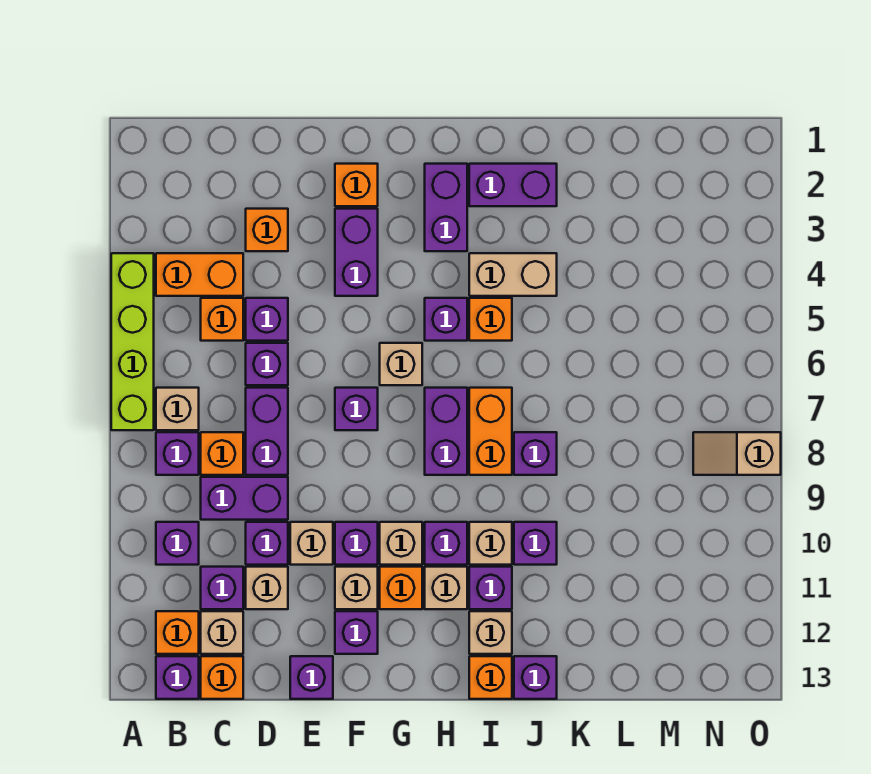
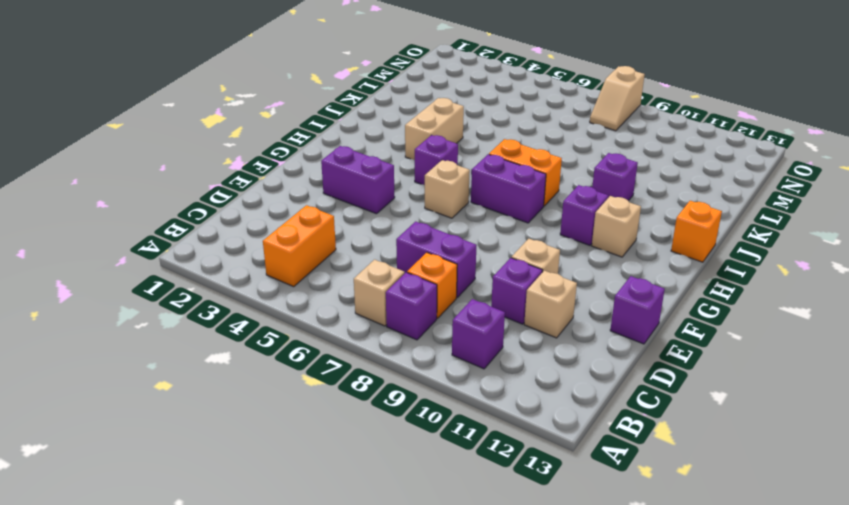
none -> lime 1x4 brick [111,253,154,430]
none -> orange 1x1 brick [156,611,199,654]
none -> purple 1x1 brick [156,656,199,699]
none -> orange 1x1 brick [201,298,243,341]

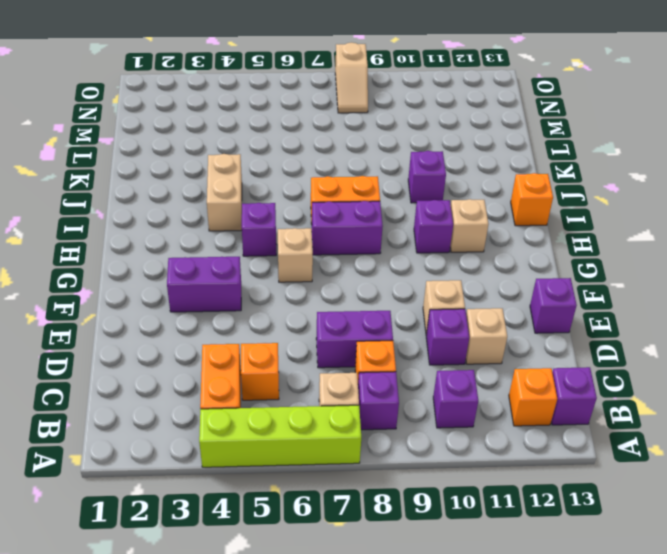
none -> purple 1x2 brick [201,477,288,520]
none -> purple 1x1 brick [201,567,243,609]
none -> tan 1x1 brick [201,611,243,654]
none -> orange 1x1 brick [201,656,243,699]

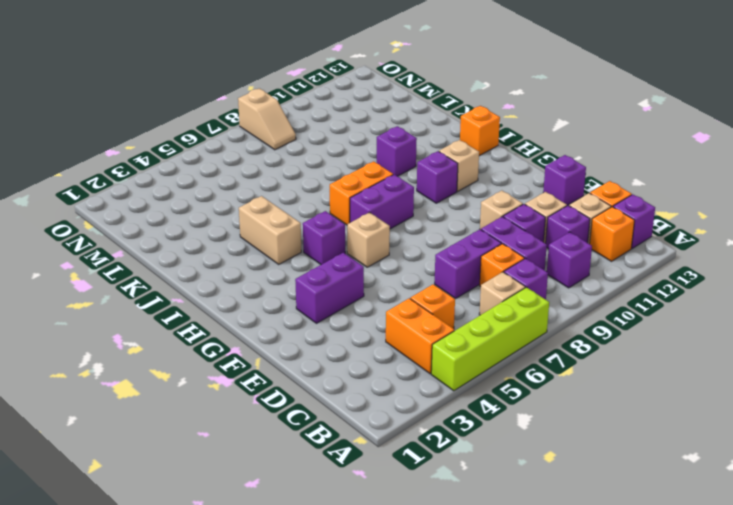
none -> orange 1x1 brick [246,209,288,251]
none -> purple 1x1 brick [246,298,288,341]
none -> purple 1x1 brick [246,343,288,385]
none -> orange 1x1 brick [335,164,378,206]

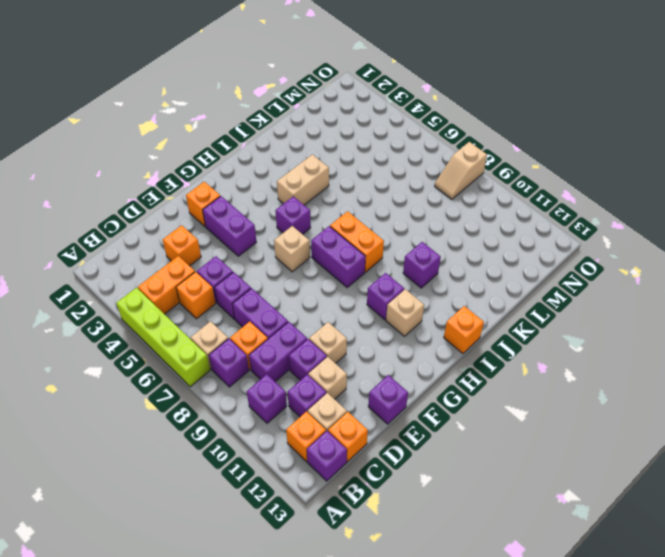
none -> purple 1x1 brick [335,388,378,430]
none -> purple 1x1 brick [335,522,378,565]
none -> tan 1x1 brick [335,567,378,609]
none -> purple 1x1 brick [335,611,378,654]

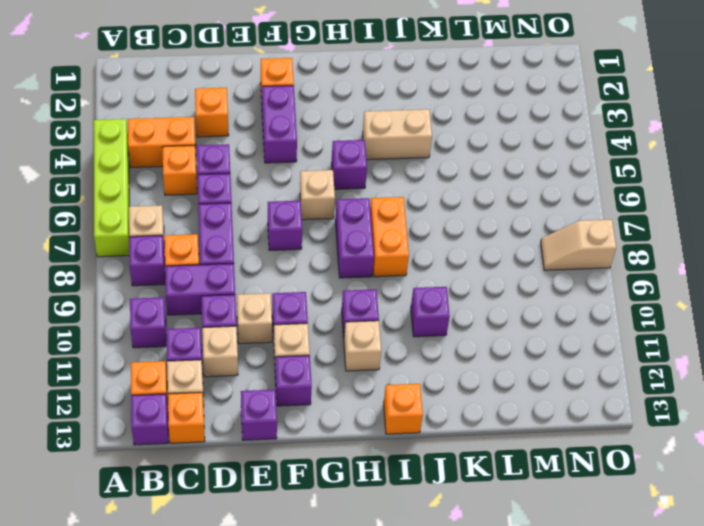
none -> tan 1x1 brick [380,522,422,565]
none -> orange 1x1 brick [380,567,422,609]
none -> purple 1x2 brick [425,164,467,251]
none -> purple 1x2 brick [469,164,557,206]

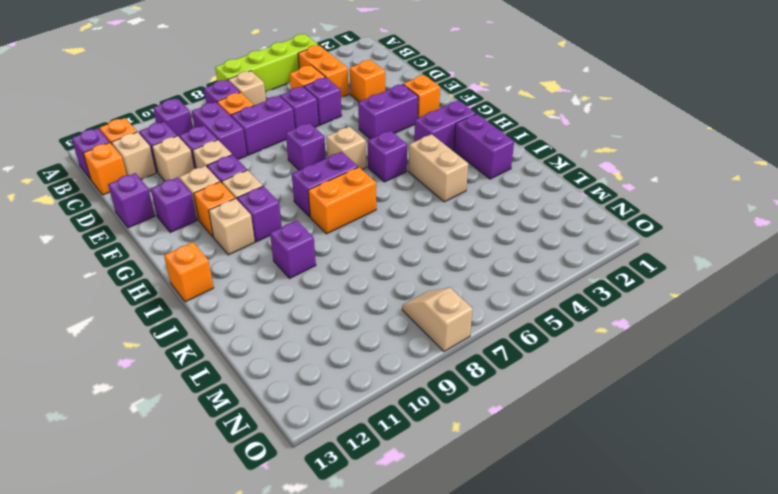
none -> orange 1x1 brick [469,298,512,341]
none -> tan 1x1 brick [469,522,512,565]
none -> purple 1x1 brick [469,567,512,609]
none -> tan 1x1 brick [469,611,512,654]

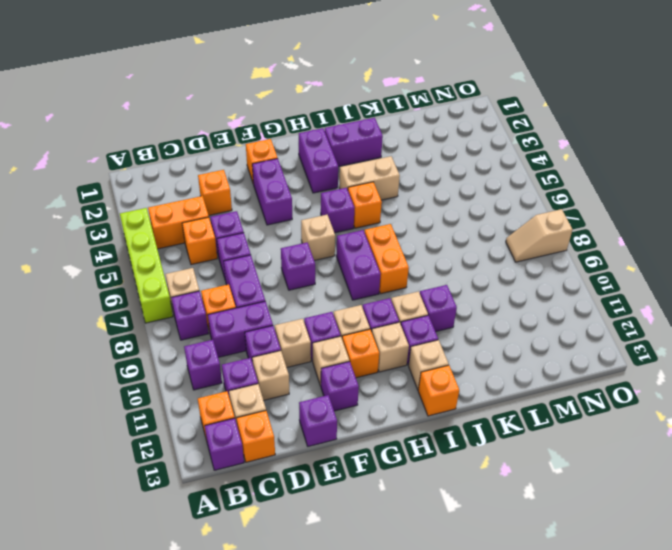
none -> purple 1x1 brick [514,432,557,475]
none -> purple 1x1 brick [514,656,557,699]

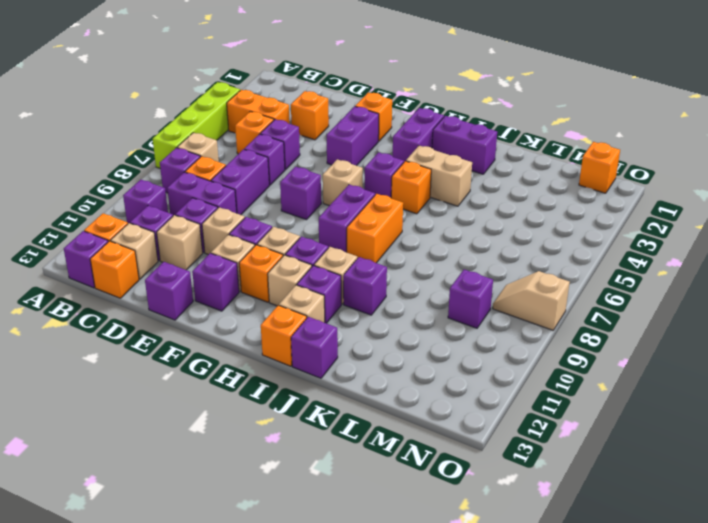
purple 1x1 brick [448,270,493,328] -> purple 1x1 brick moved to [514,432,557,475]
orange 1x1 brick [579,142,620,193] -> none

